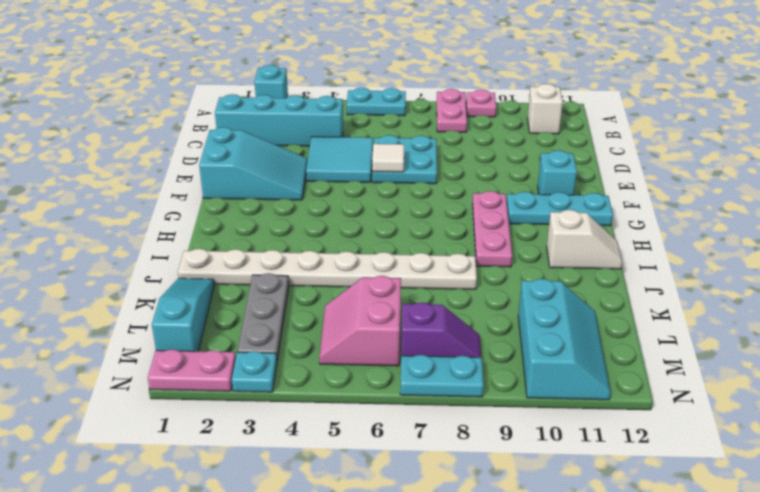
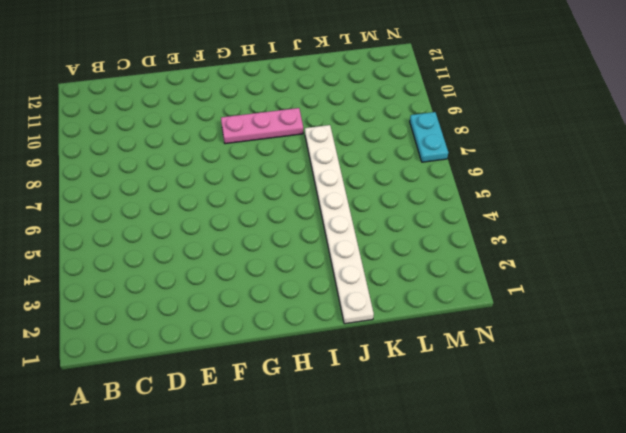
none -> cyan 1x1 brick [255,65,288,98]
none -> cyan 1x2 plate [347,88,406,116]
none -> pink 1x2 plate [437,89,467,132]

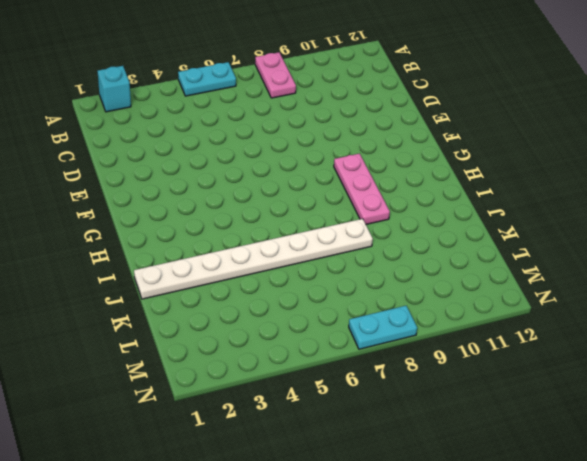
none -> pink 1x1 plate [466,89,496,117]
none -> white 1x1 brick [527,84,563,134]
none -> cyan 1x4 brick [215,94,343,146]

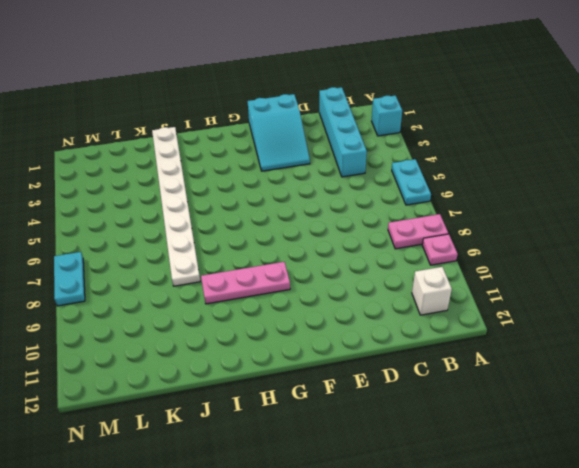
none -> cyan 2x2 tile [306,137,373,182]
none -> cyan 2x2 plate [372,135,437,184]
none -> cyan 1x1 brick [538,150,577,195]

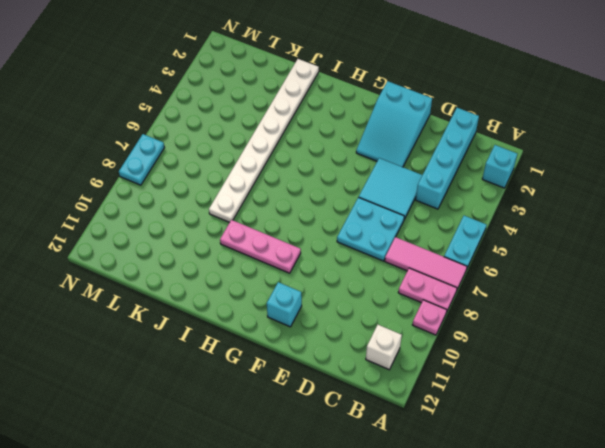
pink 1x3 tile [385,237,467,289] -> none
none -> cyan 1x3 plate [507,192,613,226]
none -> white 1x2 slope [547,210,622,269]
none -> cyan 1x3 slope [152,278,214,351]

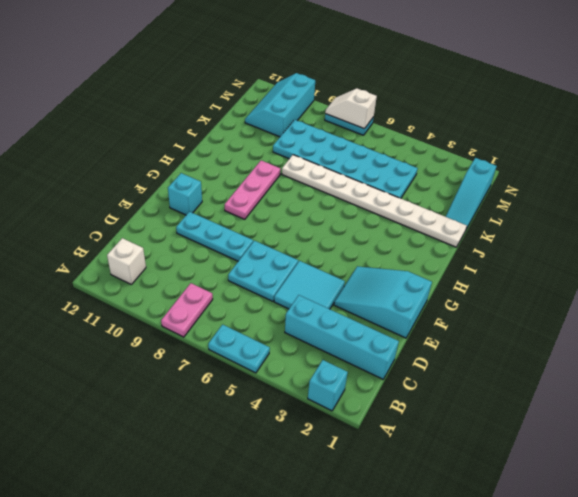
cyan 1x3 plate [176,212,253,261] -> cyan 1x3 plate moved to [507,192,613,226]
cyan 2x6 plate [273,120,418,198] -> pink 2x2 slope [319,276,401,366]
white 1x2 slope [325,89,377,129] -> white 1x2 slope moved to [547,210,622,269]
none -> pink 1x1 plate [466,89,496,117]
none -> grey 1x3 plate [237,273,289,361]
none -> purple 1x2 slope [401,302,481,357]

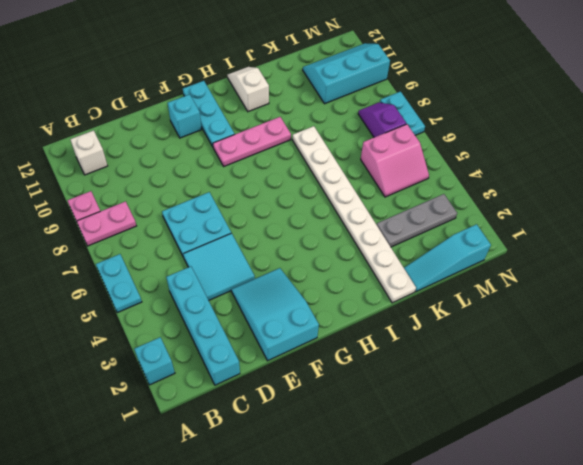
none -> pink 1x2 plate [148,349,236,391]
none -> cyan 1x1 plate [232,351,277,392]
none -> white 1x1 tile [372,144,404,172]

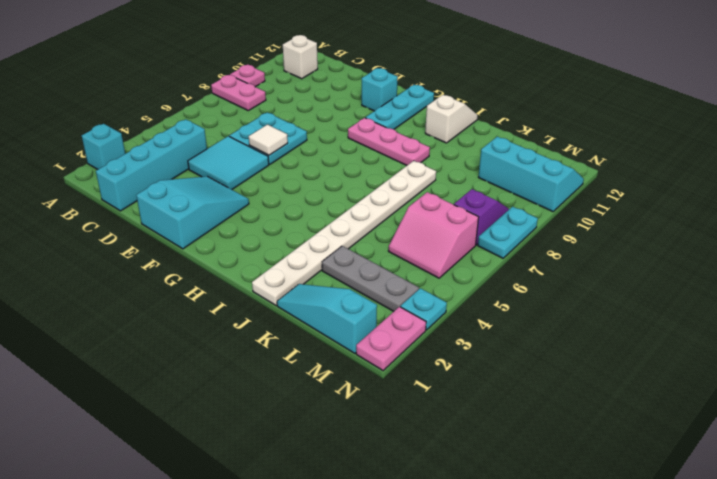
none -> cyan 1x2 plate [347,88,406,116]

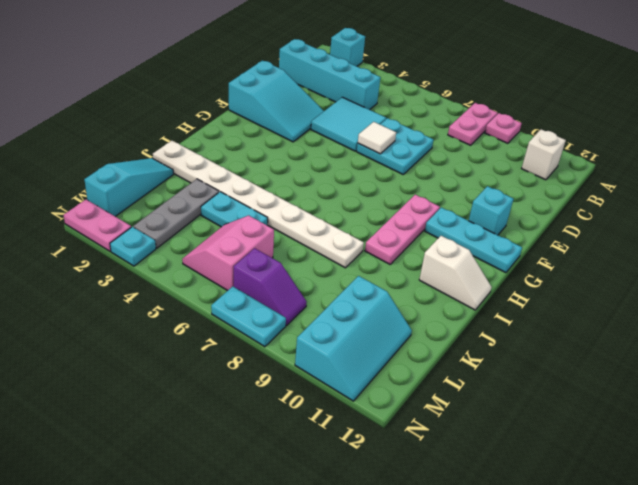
cyan 1x2 plate [201,192,268,227] -> cyan 1x2 plate moved to [347,88,406,116]

